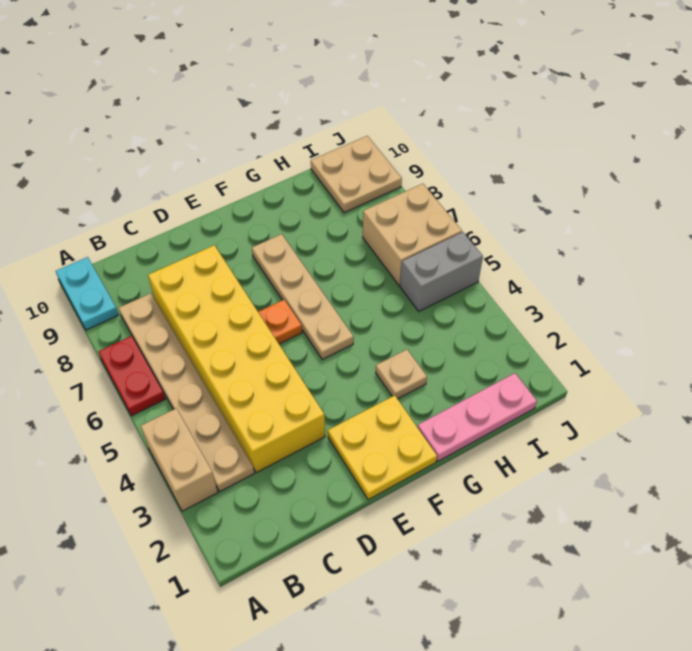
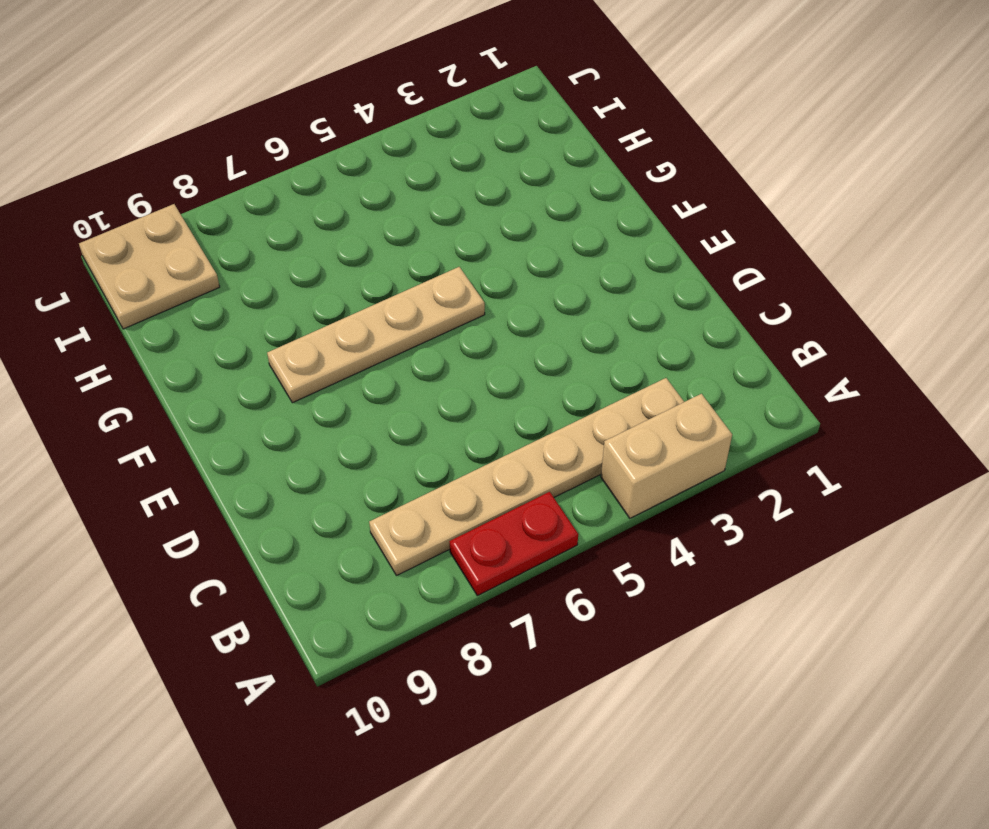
none -> cyan 1x2 plate [56,257,118,330]
none -> yellow 2x6 brick [148,245,325,473]
none -> yellow 2x2 plate [328,395,437,500]

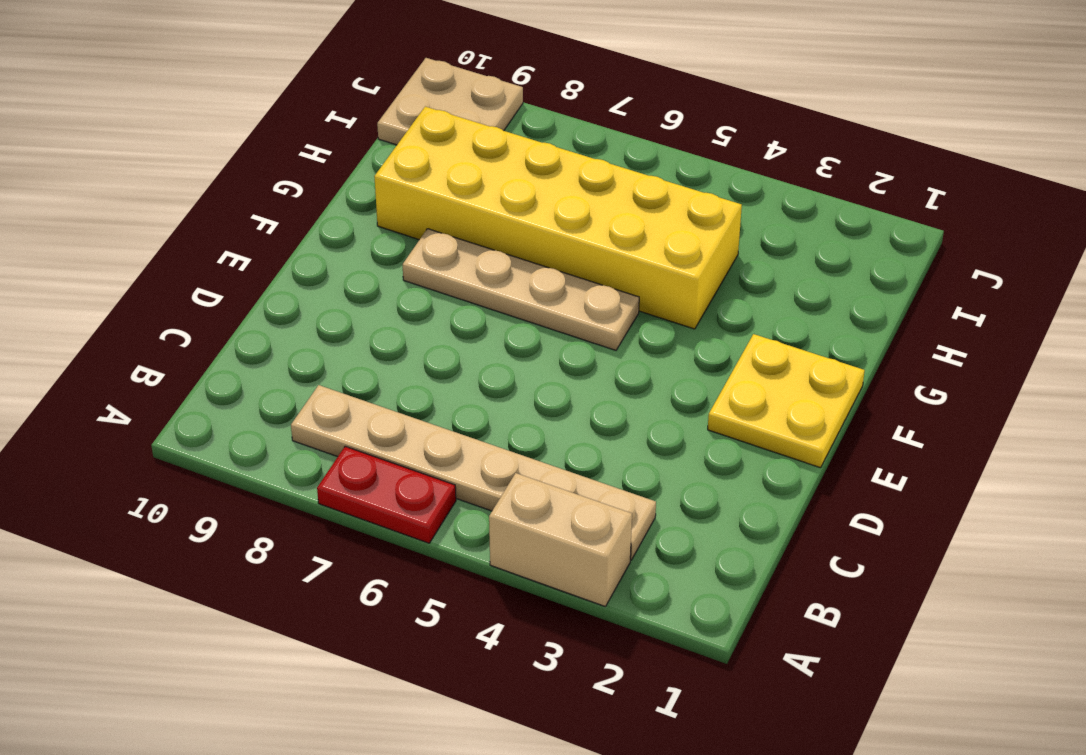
yellow 2x6 brick [374,107,742,329] -> yellow 2x6 brick moved to [148,245,325,473]
none -> cyan 1x2 plate [56,257,118,330]
none -> orange 1x1 plate [258,300,302,344]
none -> pink 1x3 plate [417,373,537,461]

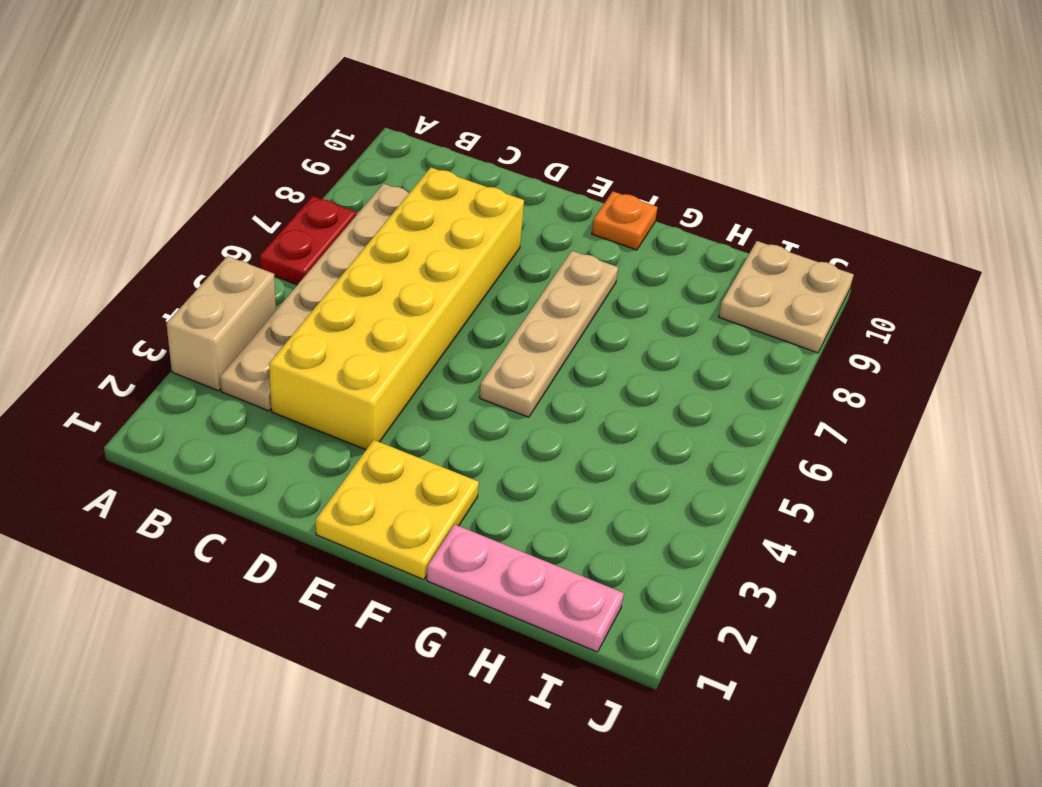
orange 1x1 plate [592,192,658,250] -> orange 1x1 plate moved to [258,300,302,344]
none -> cyan 1x2 plate [56,257,118,330]
none -> tan 1x1 plate [376,350,427,399]
none -> grey 1x2 brick [400,232,483,311]

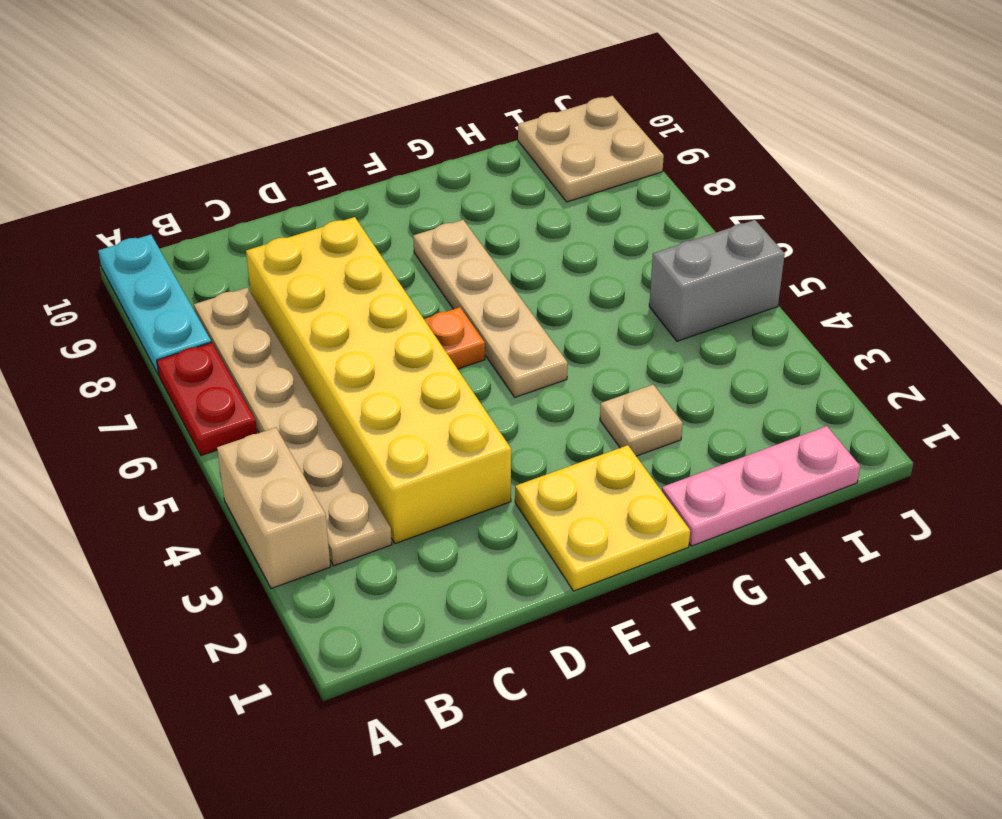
cyan 1x3 plate [98,235,211,375] -> cyan 1x2 plate [56,257,118,330]
none -> tan 2x2 brick [363,184,462,286]

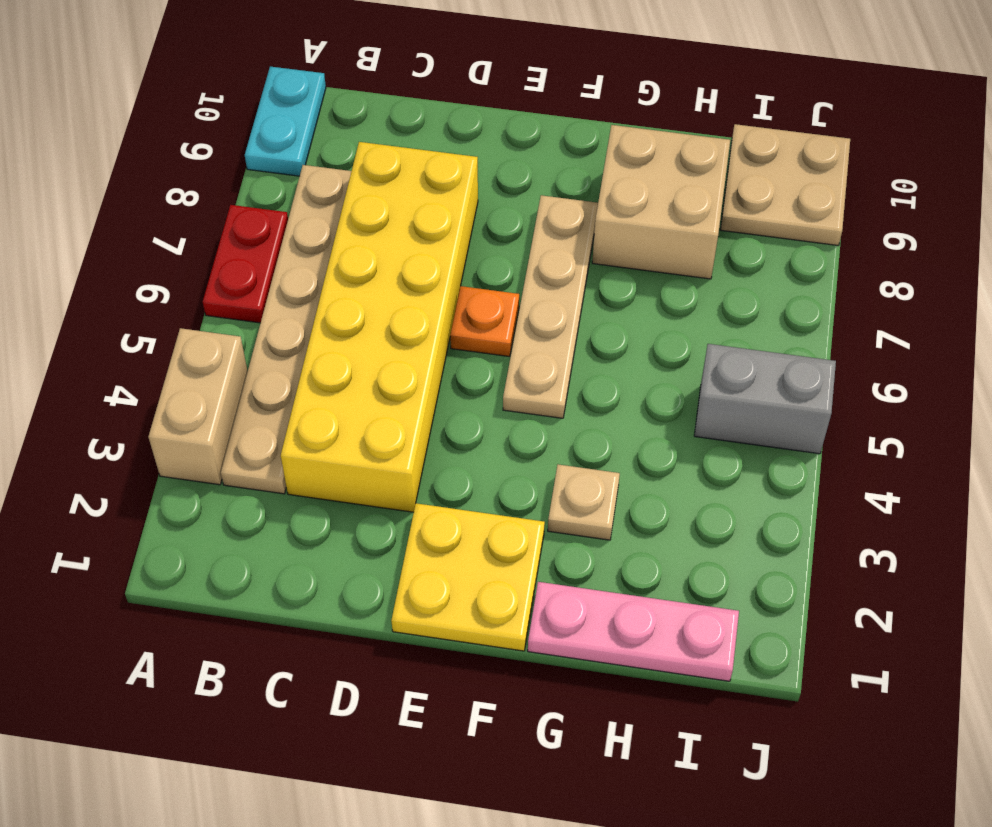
tan 2x2 brick [592,125,730,279] -> tan 2x2 brick moved to [363,184,462,286]

